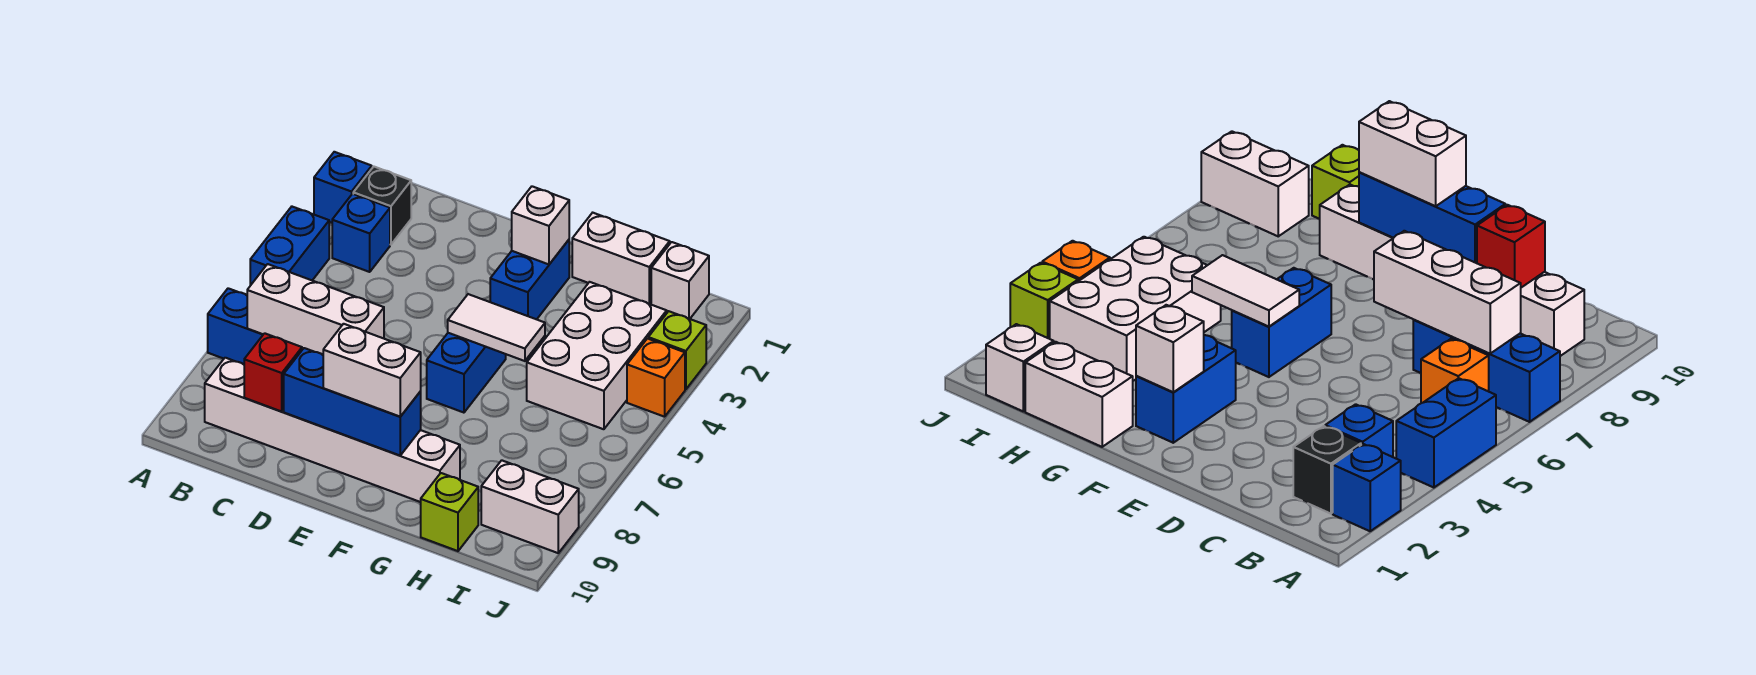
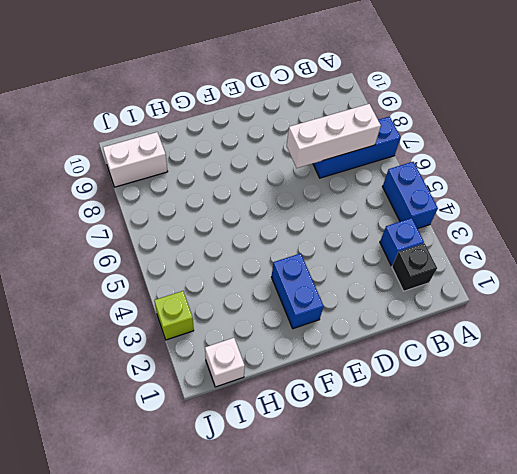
none -> blue 1x1 brick [314,152,372,223]
none -> orange 1x1 brick [1421,339,1489,403]
none -> white 1x6 brick [205,358,460,502]

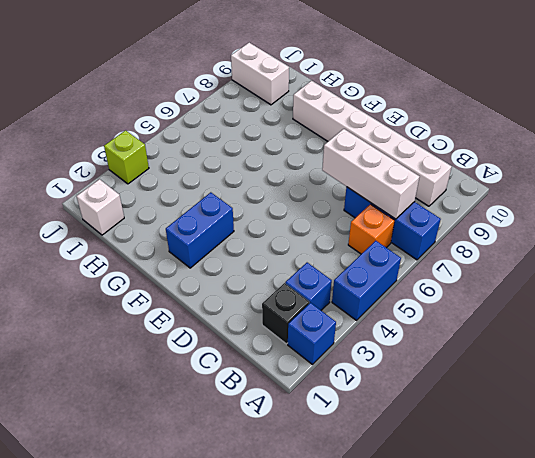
none -> blue 1x2 brick [427,333,506,413]
none -> white 1x2 brick [572,213,670,304]
none -> white 2x3 brick [527,282,667,429]

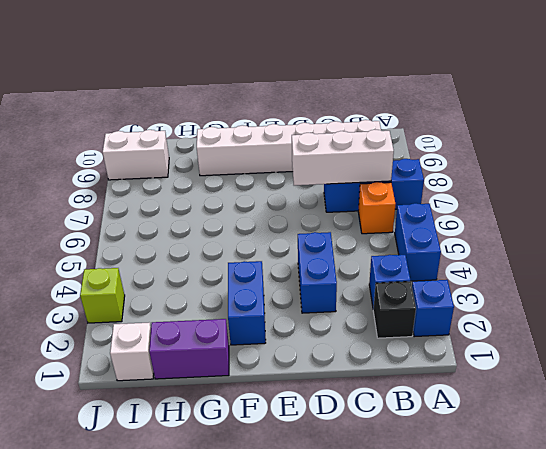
blue 1x2 brick [298,232,337,313] -> blue 1x2 brick moved to [427,333,506,413]
purple 1x2 brick [149,319,229,379] -> white 1x2 brick [572,213,670,304]
none -> white 2x3 brick [527,282,667,429]
none -> lime 1x1 brick [421,473,478,551]
none -> orange 1x1 brick [627,339,685,417]

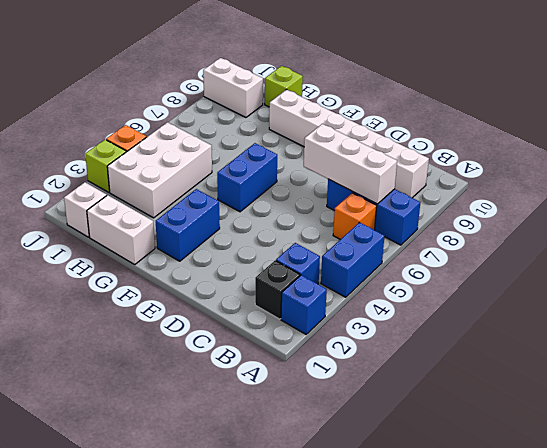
none -> red 1x1 brick [244,333,302,411]
none -> blue 1x3 brick [284,348,421,456]
none -> white 1x1 brick [512,186,569,264]

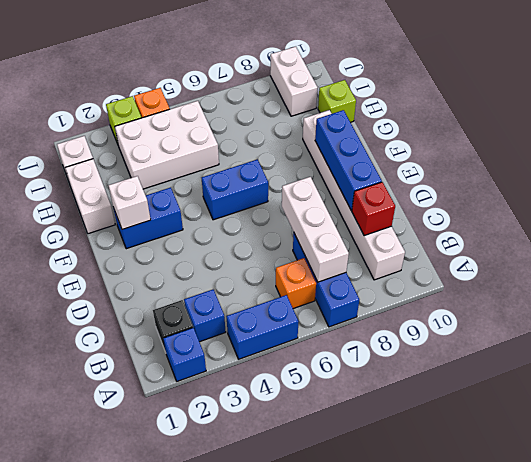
none -> white 1x2 tile [448,294,545,361]
none -> white 1x2 brick [323,324,421,417]

